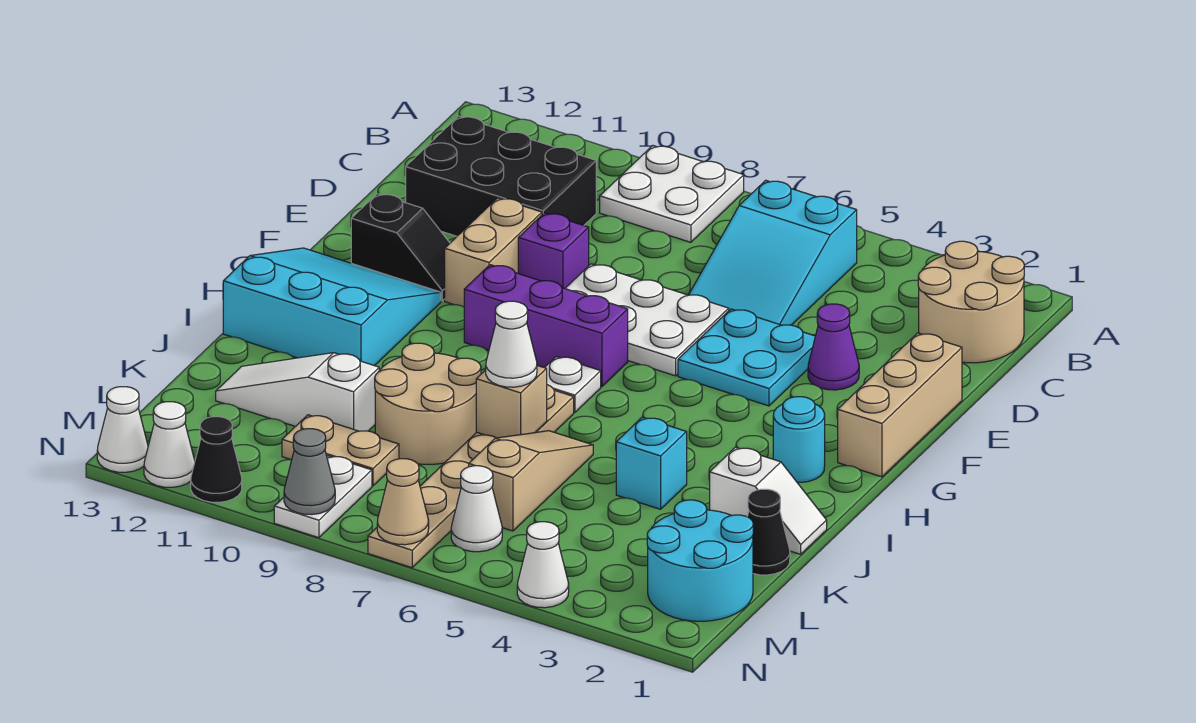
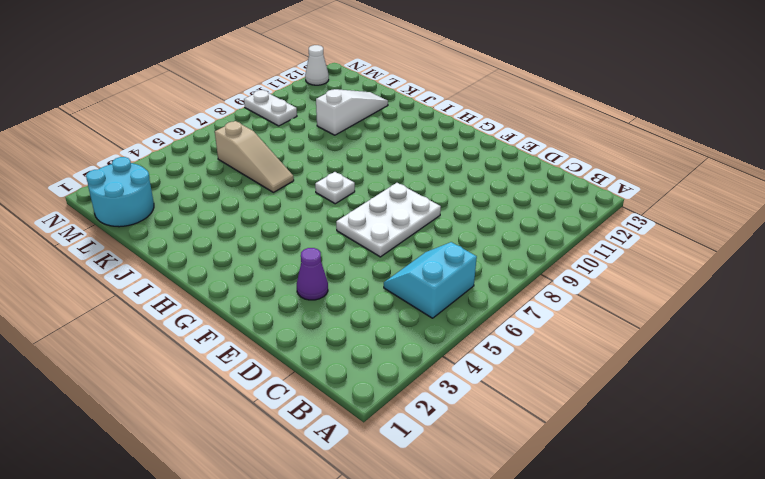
cyan 2x2 slope [384,242,477,318] -> cyan 2x3 slope [689,180,857,325]
none -> white 2x2 plate [600,146,744,242]
none -> tan 2x2 round brick [918,241,1024,363]
none -> black 2x3 brick [406,116,596,236]
none -> tan 1x3 brick [838,333,962,477]

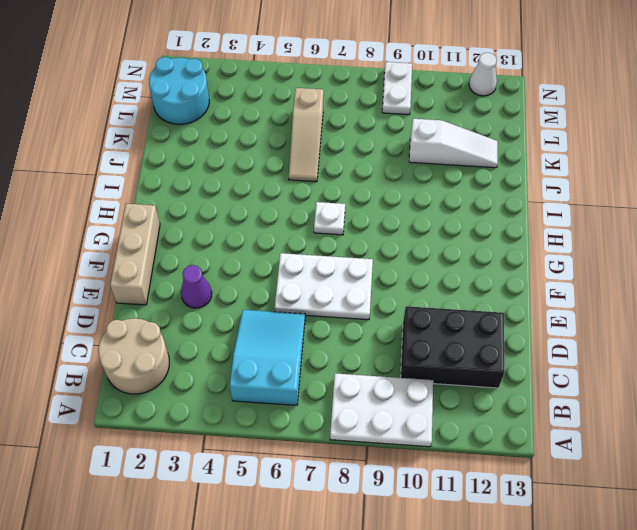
white 2x3 plate [330,373,433,447] -> white 2x2 plate [600,146,744,242]
none -> cyan 2x2 plate [678,309,815,406]
none -> purple 1x1 brick [518,213,589,288]
none -> tan 1x2 brick [445,198,542,307]
none -> black 1x2 slope [351,194,450,301]

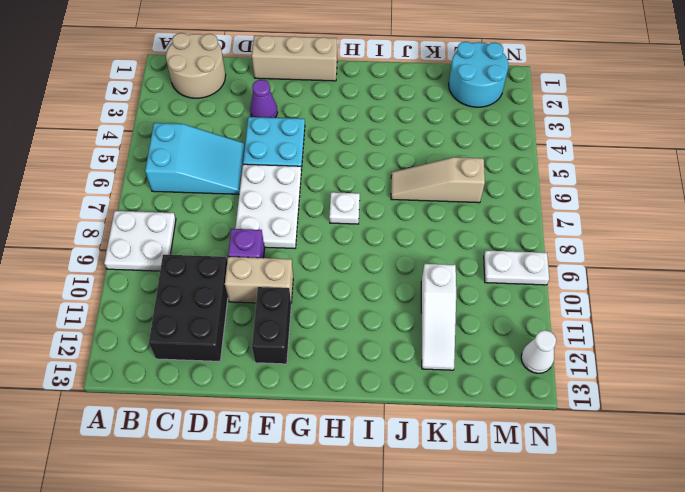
black 1x2 brick [252,287,291,364] -> black 1x2 slope [351,194,450,301]
none -> purple 1x3 brick [464,265,628,387]
none -> cyan 3x3 slope [223,248,441,366]
none -> cyan 1x1 round brick [773,397,825,482]
none -> tan 1x6 plate [368,385,574,568]

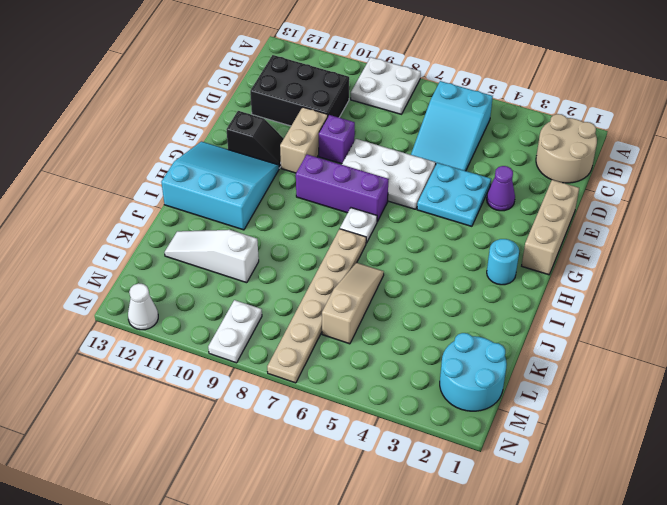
none -> white 1x2 slope [710,447,827,554]
none -> cyan 1x1 brick [616,417,687,509]
none -> tan 2x2 round brick [375,343,481,464]
none -> black 1x1 cone [747,489,790,575]

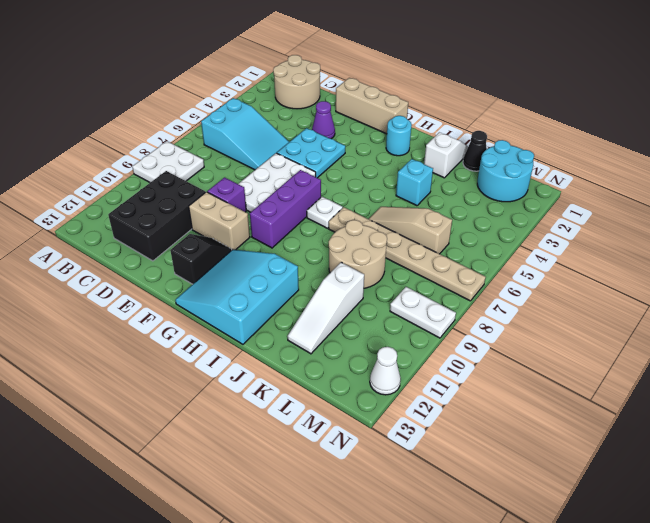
none -> tan 1x2 plate [282,415,399,486]
none -> white 1x1 cone [451,466,502,552]
none -> white 1x1 cone [517,522,569,608]
none -> black 1x1 cone [191,417,242,502]

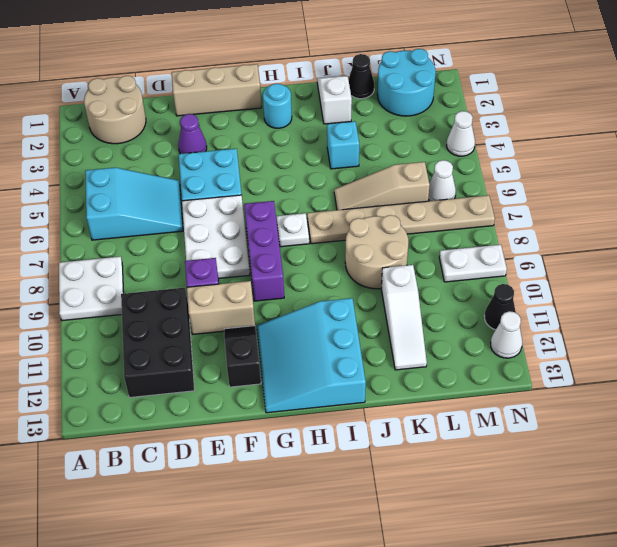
none -> tan 1x2 plate [282,415,399,486]
none -> white 1x1 cone [97,387,148,472]
none -> tan 1x1 brick [476,366,547,438]
none -> tan 1x1 cone [377,459,429,545]

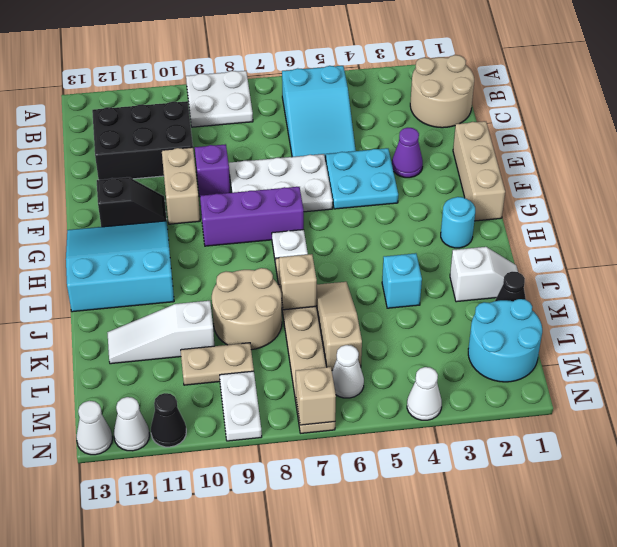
tan 1x1 brick [296,367,336,425] -> tan 1x1 cone [377,459,429,545]
none -> grey 1x1 cone [284,429,335,515]
none -> white 1x1 cone [486,301,537,387]

